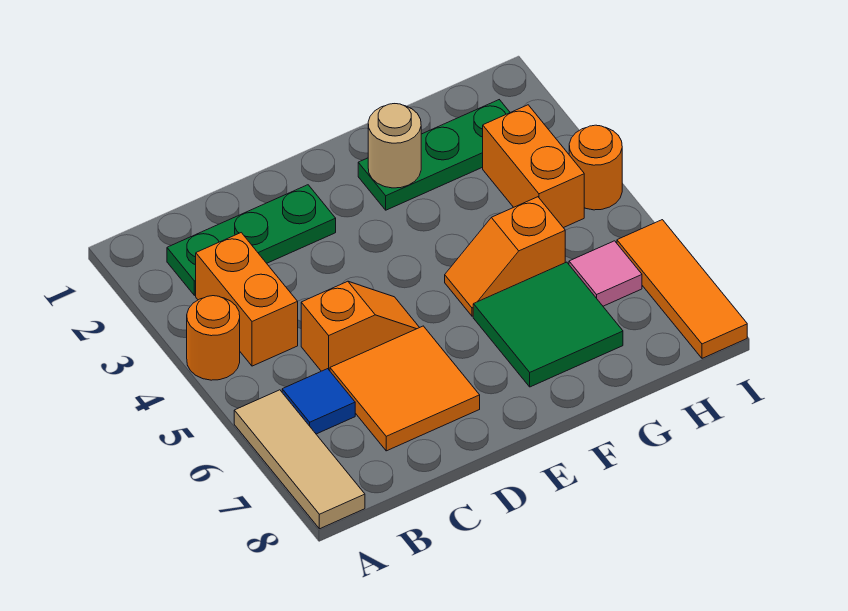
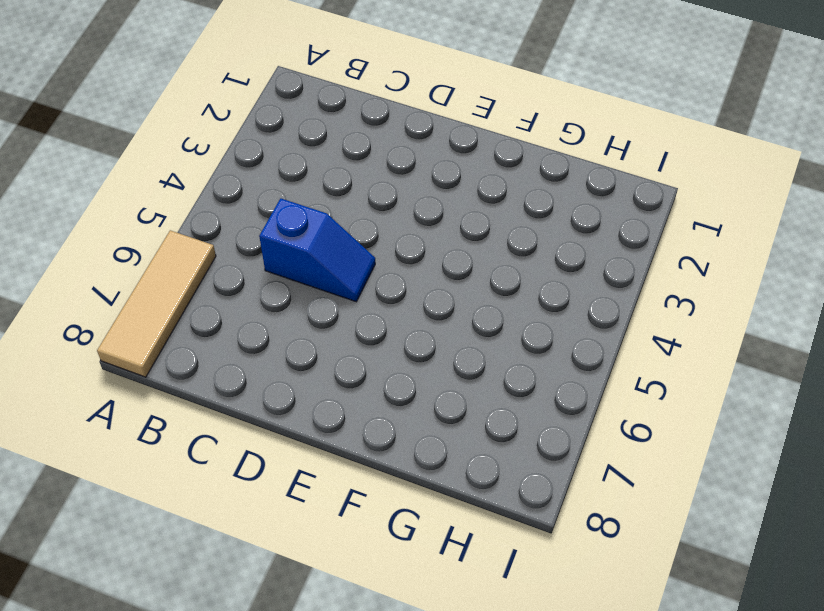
blue 1x2 slope [259,198,375,302] -> orange 1x2 slope [301,281,420,371]
none -> orange 1x1 round brick [187,296,240,380]
none -> green 1x3 plate [167,185,336,295]
none -> orange 1x2 brick [196,233,298,366]

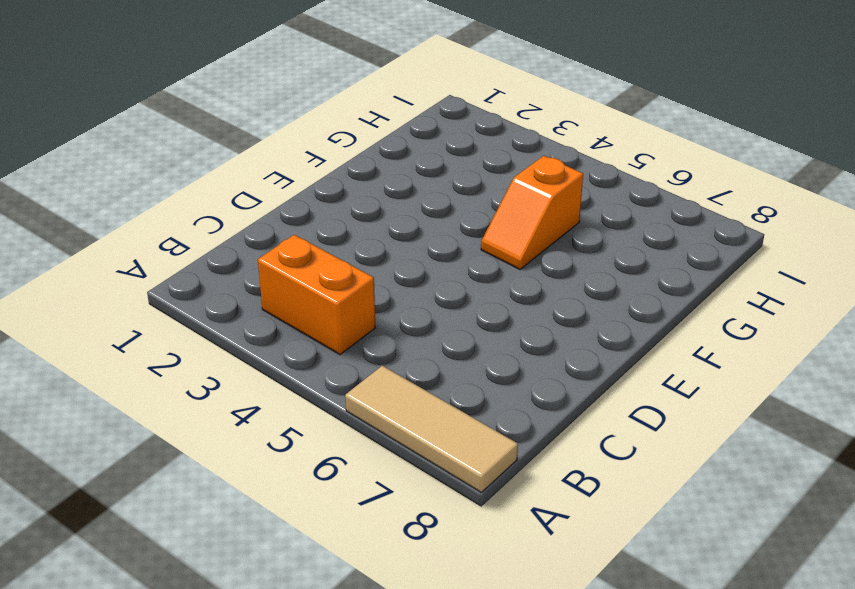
none -> orange 1x1 round brick [187,296,240,380]
none -> green 1x3 plate [167,185,336,295]
none -> blue 1x1 tile [282,369,355,434]

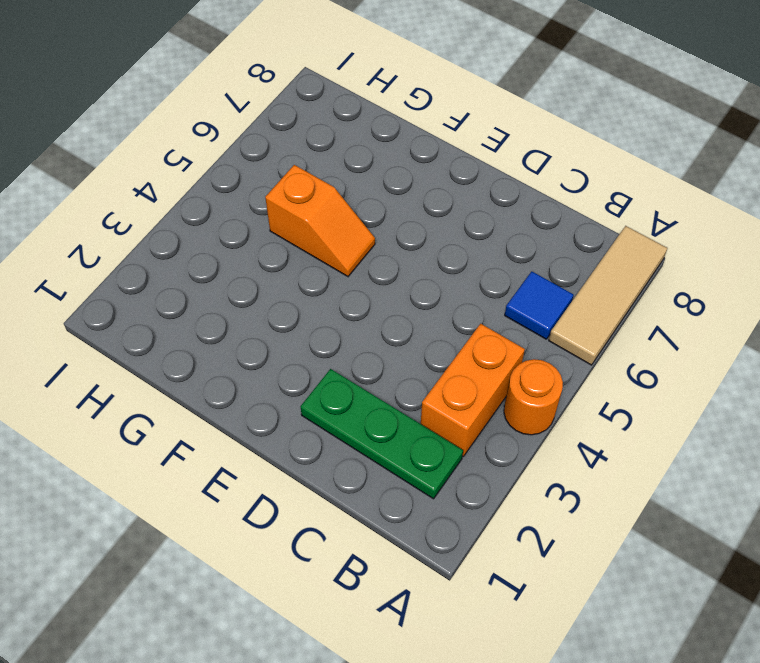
none -> orange 1x2 slope [301,281,420,371]
none -> orange 2x2 tile [330,326,480,451]
none -> green 1x3 plate [358,100,510,210]

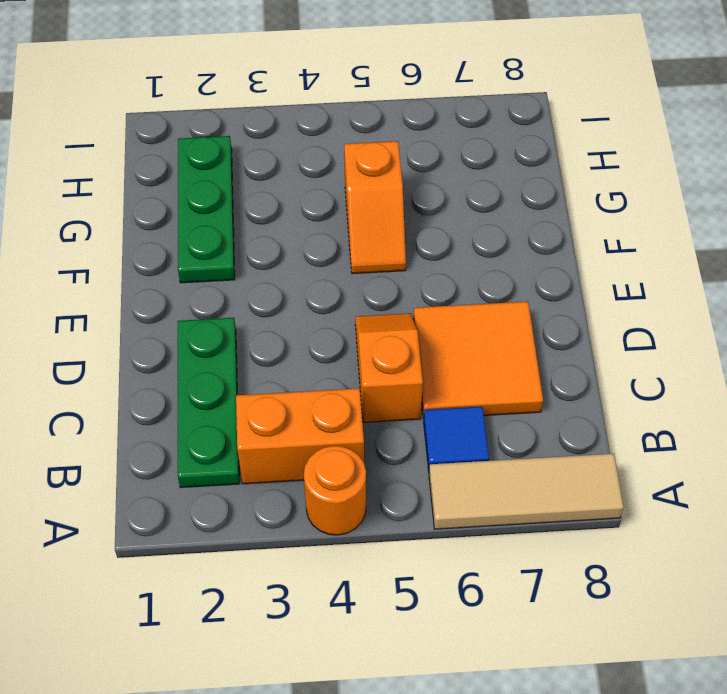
none -> green 2x2 tile [473,262,623,387]
none -> orange 1x2 brick [483,105,584,228]
none -> pink 1x1 tile [569,241,642,306]

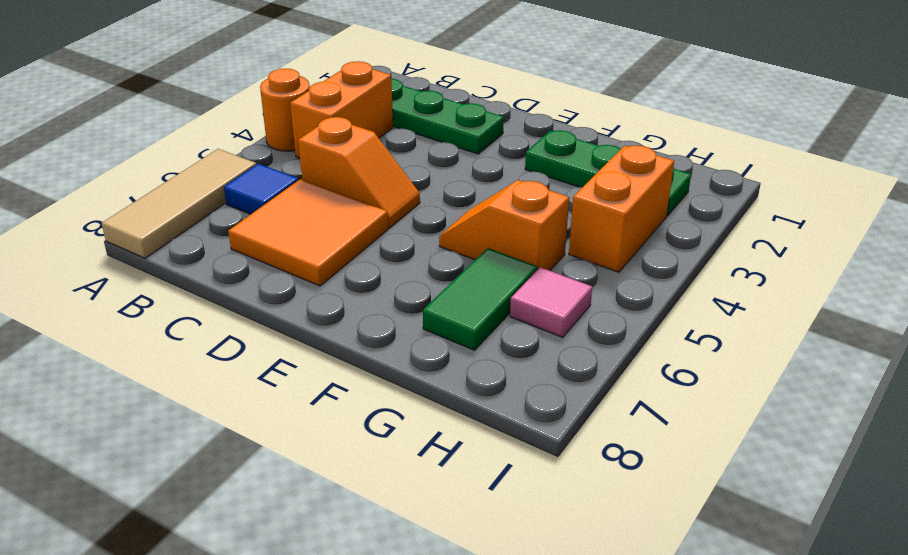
green 1x2 tile [423,248,538,350] -> green 2x2 tile [473,262,623,387]
none -> orange 1x1 round brick [569,125,622,210]
none -> orange 1x3 tile [617,220,747,358]
none -> tan 1x1 round brick [368,104,421,188]

